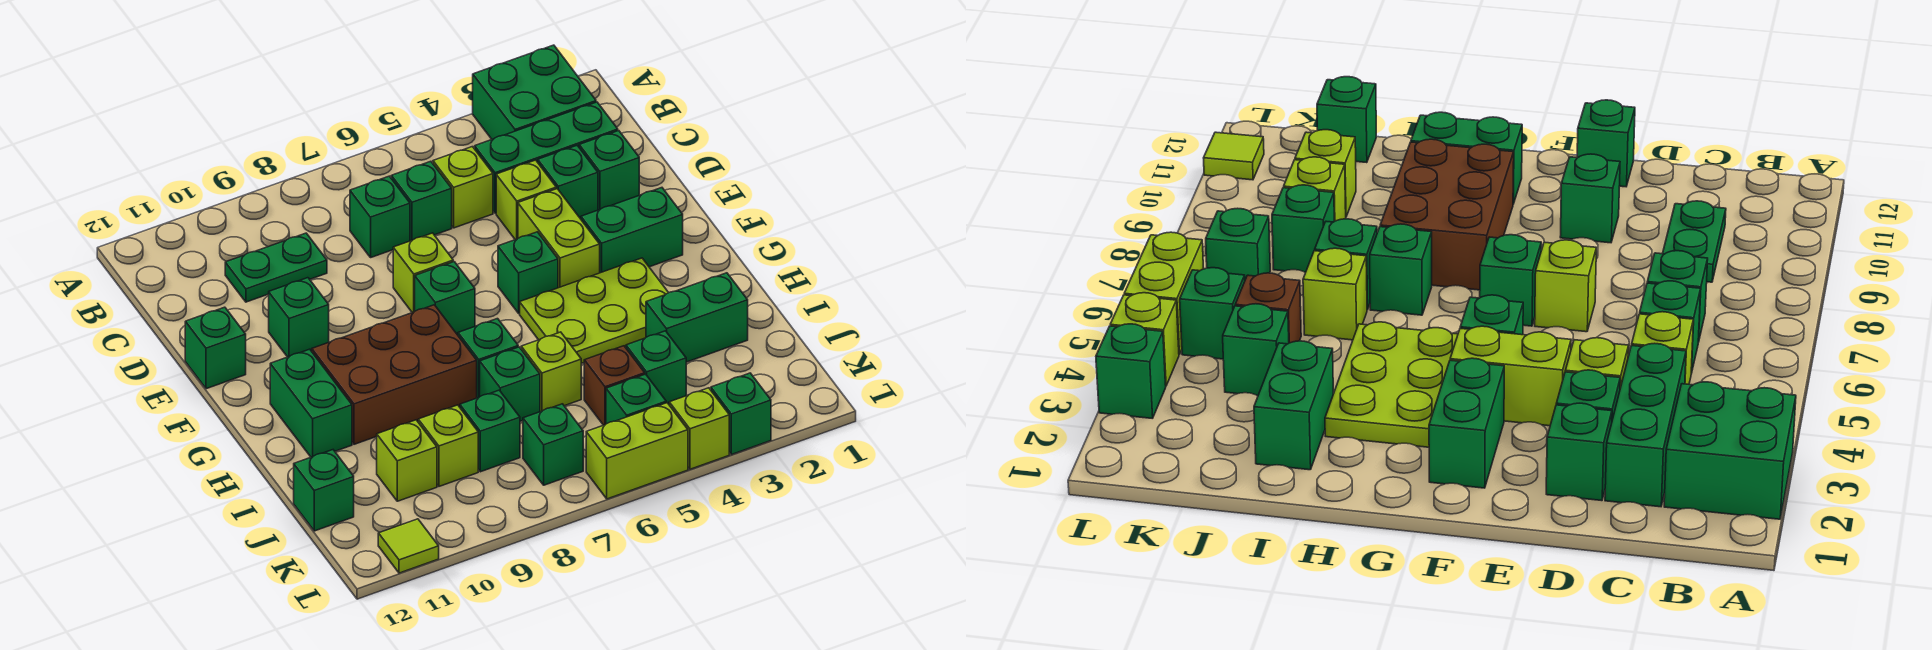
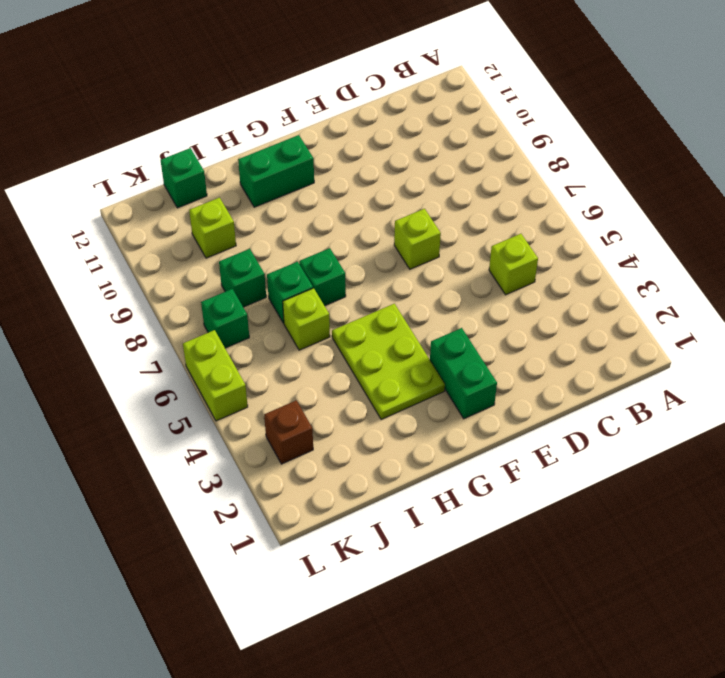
brown 1x1 brick [264,400,313,464] -> brown 1x1 brick moved to [584,346,645,425]
none -> green 2x2 brick [473,45,596,139]
none -> green 1x3 brick [475,102,618,213]
none -> green 1x1 brick [391,161,452,241]
none -> green 1x1 brick [350,176,410,257]

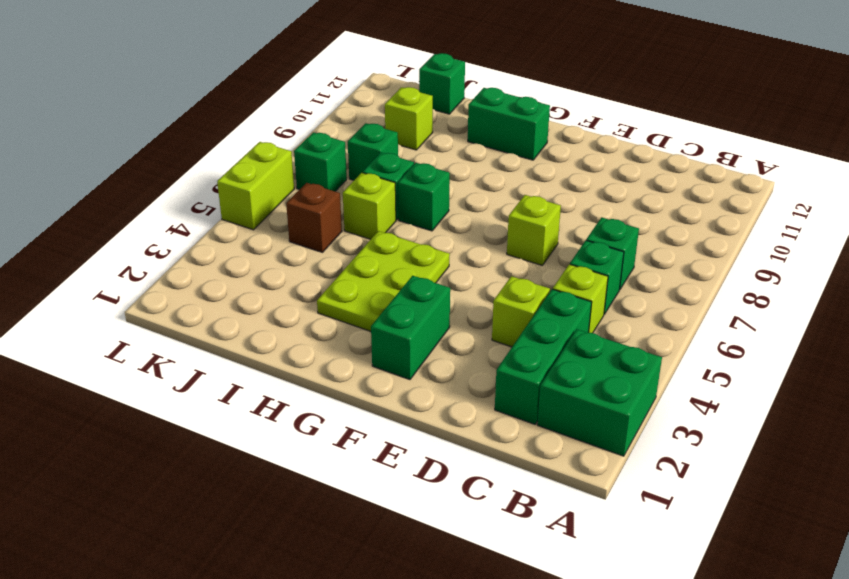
none -> green 1x2 plate [225,233,327,302]
none -> green 1x1 brick [579,131,639,210]
none -> green 1x1 brick [538,146,598,219]
none -> lime 1x2 brick [518,189,600,288]

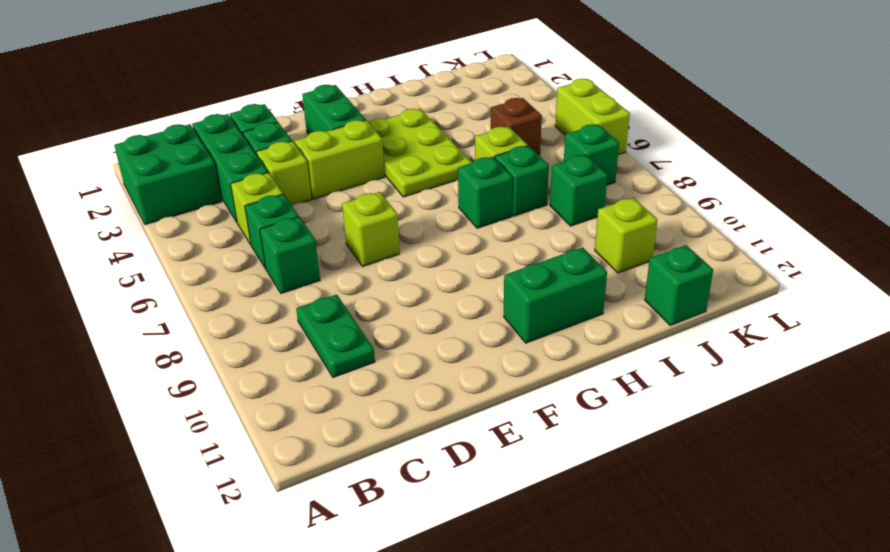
none -> green 1x1 brick [269,278,329,357]
none -> green 1x1 brick [185,307,246,389]
none -> green 1x1 brick [498,232,558,313]
none -> green 1x1 brick [415,262,475,335]

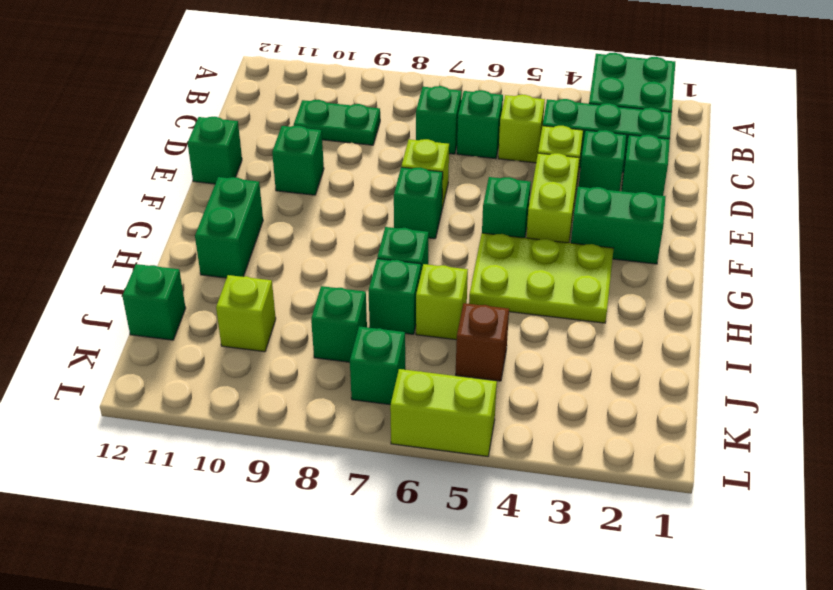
none -> brown 2x3 brick [312,305,477,444]
none -> green 1x2 brick [646,273,748,362]
none -> green 1x1 brick [626,331,686,404]
none -> lime 1x1 brick [418,405,478,486]

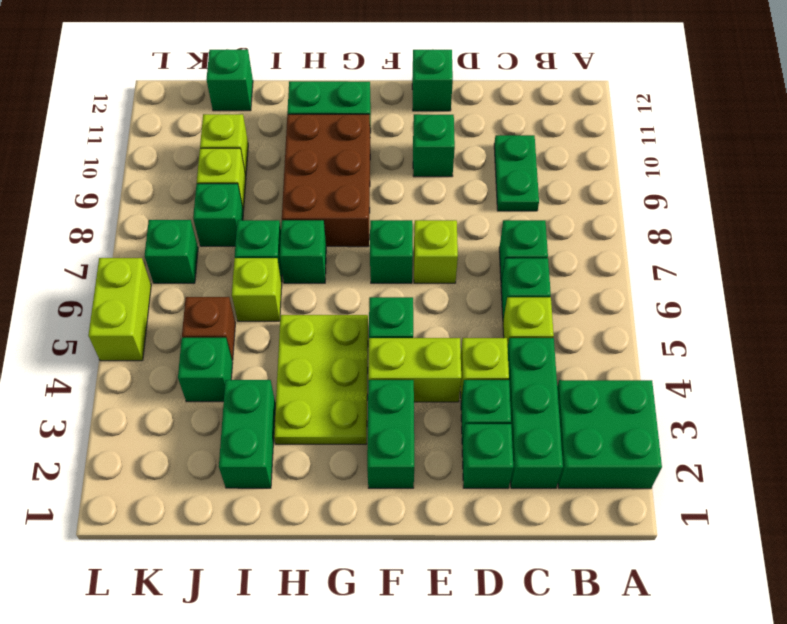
none -> green 1x1 brick [606,374,666,424]
none -> green 1x1 brick [711,373,771,455]
none -> lime 1x1 brick [669,388,729,469]
none -> lime 1x1 tile [378,519,439,573]

